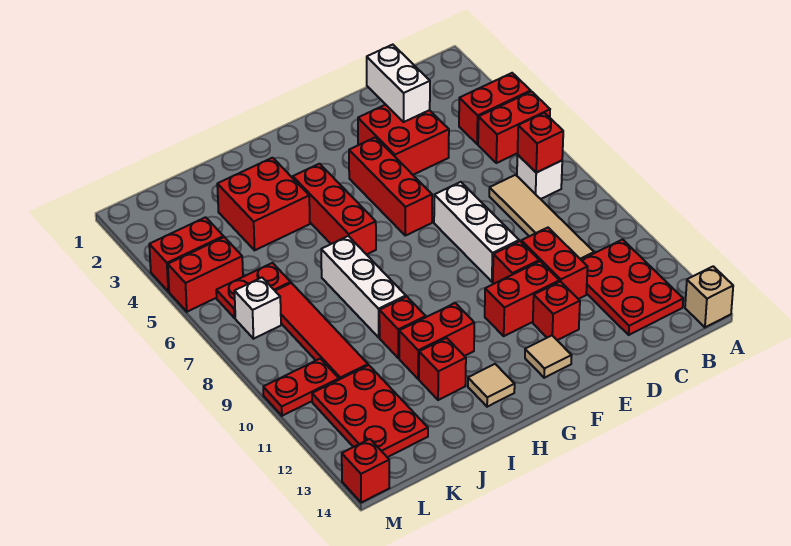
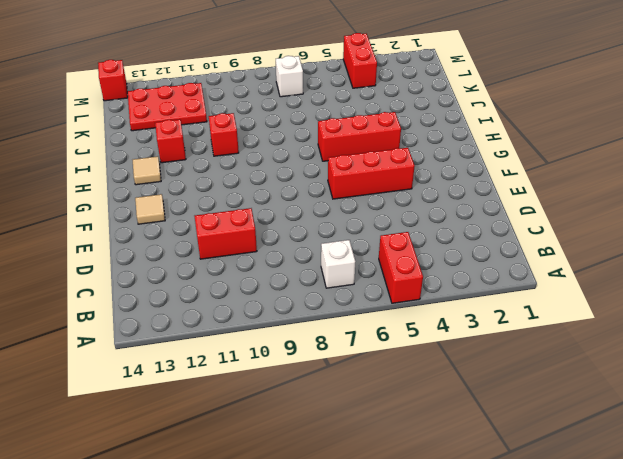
none -> red 1x2 brick [459,73,531,144]
none -> tan 1x1 brick [685,266,733,327]
none -> red 2x3 plate [582,239,683,335]
none -> tan 1x4 tile [489,175,594,260]

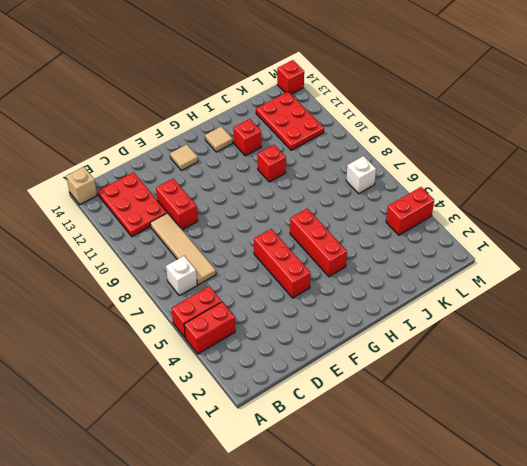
none -> red 2x2 brick [358,105,449,175]
none -> white 1x3 brick [434,182,519,282]
none -> red 1x1 brick [493,241,539,284]
none -> red 1x2 brick [485,261,560,336]

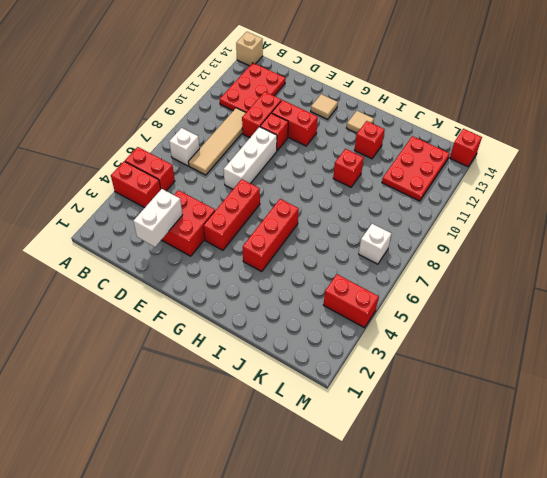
none -> red 1x1 brick [533,281,580,340]
none -> red 1x2 brick [399,303,474,379]
none -> red 2x2 brick [217,158,310,250]
none -> white 1x3 brick [321,236,406,337]

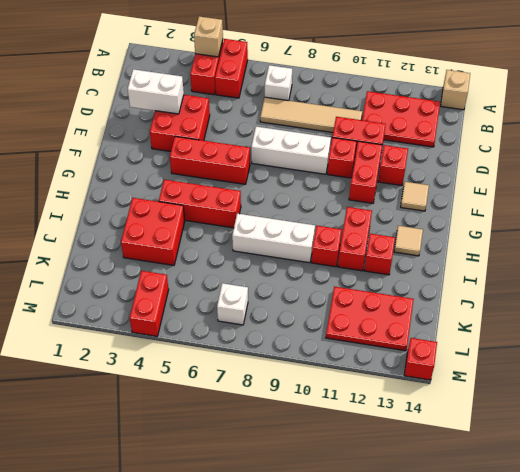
tan 1x1 brick [194,16,223,57] -> none
none -> red 1x2 plate [216,263,291,318]
none -> red 1x4 tile [275,283,368,380]
none -> red 1x2 brick [168,237,243,312]
none -> red 1x2 plate [263,359,339,416]

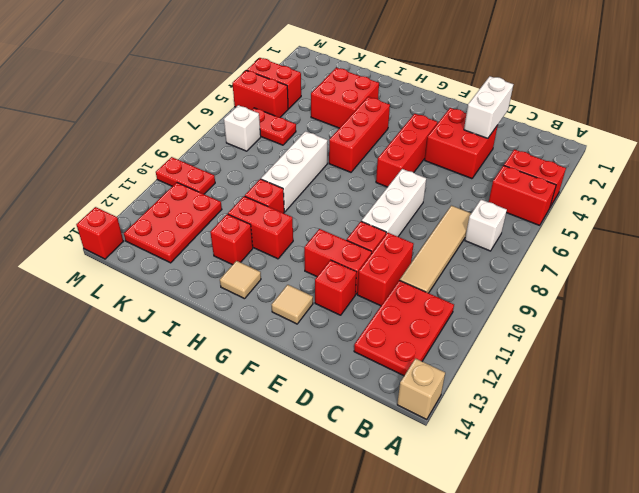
none -> red 1x4 tile [275,283,368,380]
none -> red 1x1 brick [517,113,563,173]

